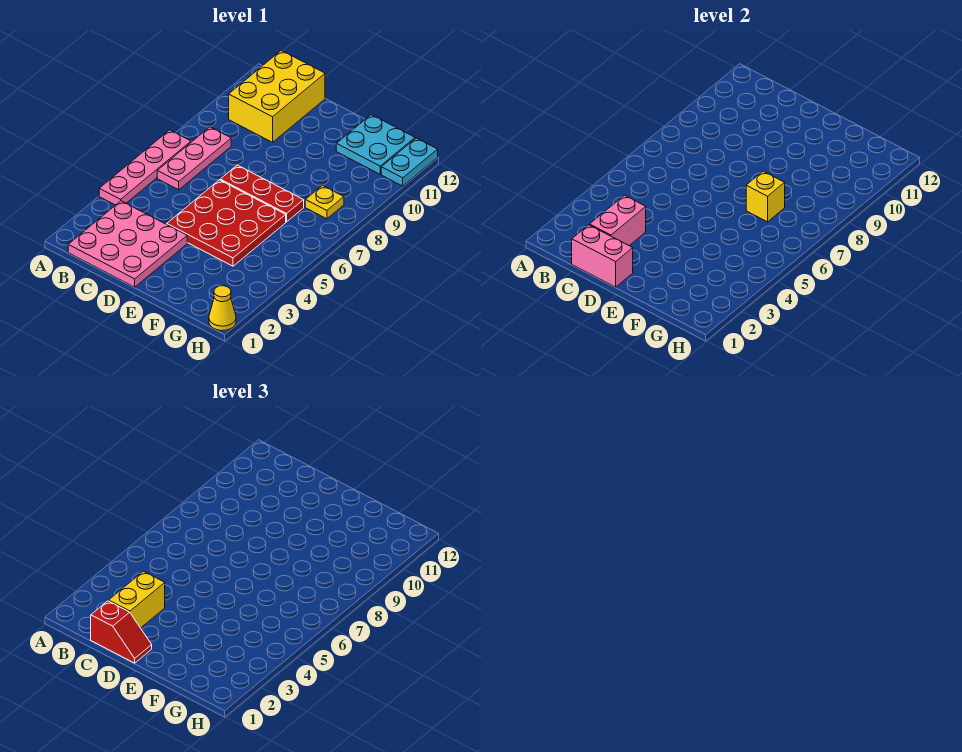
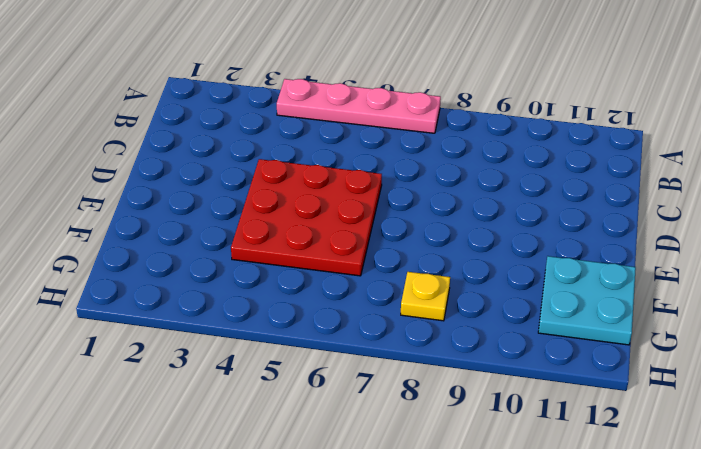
none -> pink 3x3 plate [68,201,187,287]
none -> pink 1x3 plate [157,127,231,190]
none -> yellow 2x3 brick [229,50,325,142]

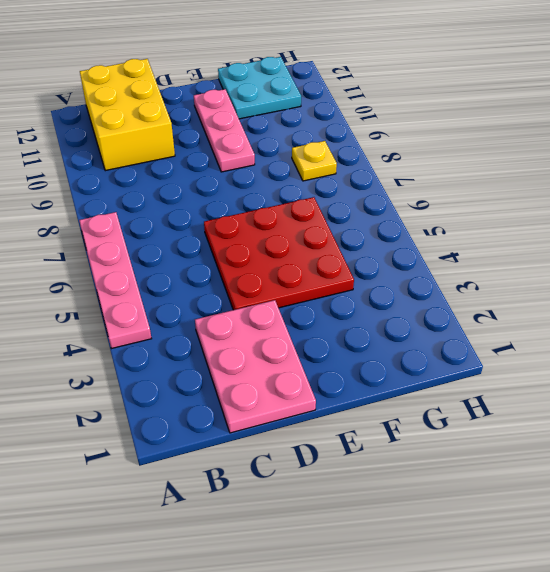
pink 2x3 plate [195,300,316,433] -> pink 3x3 plate [68,201,187,287]
pink 1x3 plate [194,89,255,172] -> pink 1x3 plate moved to [157,127,231,190]
none -> red 1x3 plate [220,165,304,222]
none -> yellow 1x1 cone [209,286,236,331]
none -> cyan 1x2 plate [381,138,438,186]

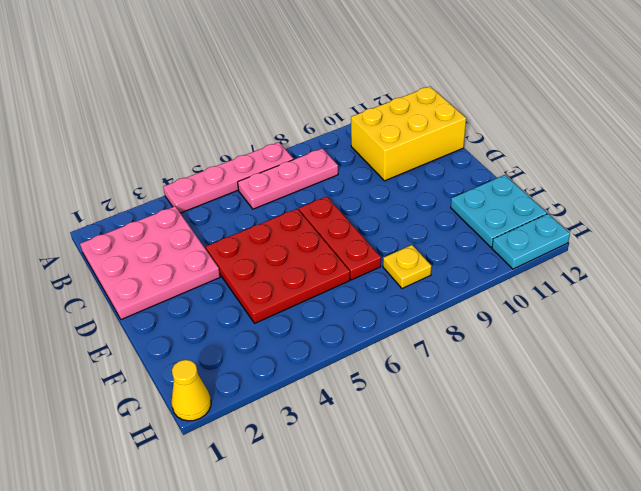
none -> pink 1x2 brick [572,225,633,287]
none -> pink 1x2 brick [590,195,646,246]
none -> yellow 1x1 brick [746,171,785,222]

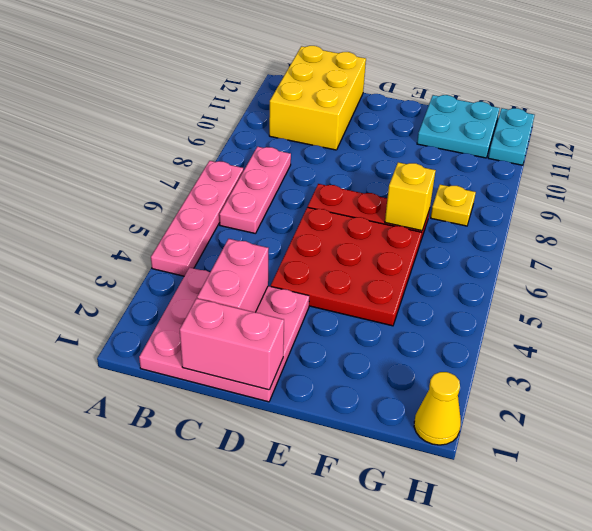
none -> red 1x2 slope [91,601,152,663]
none -> yellow 1x2 brick [109,571,165,628]

